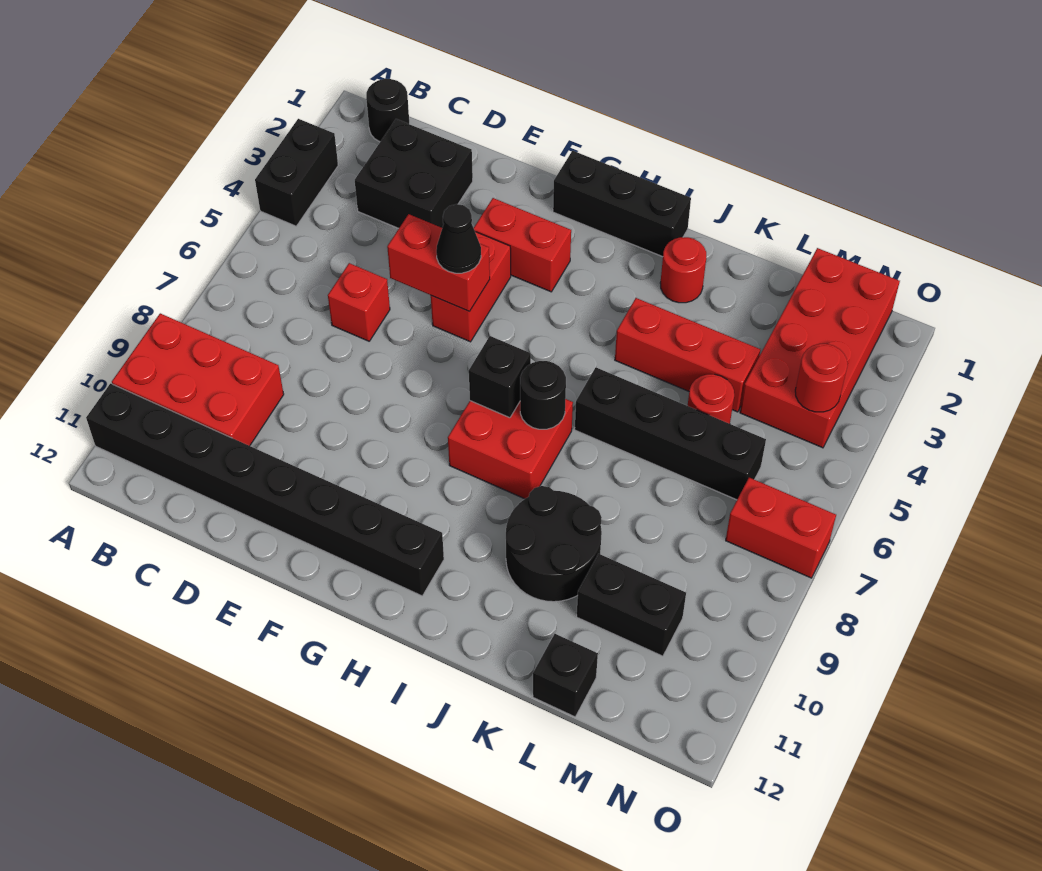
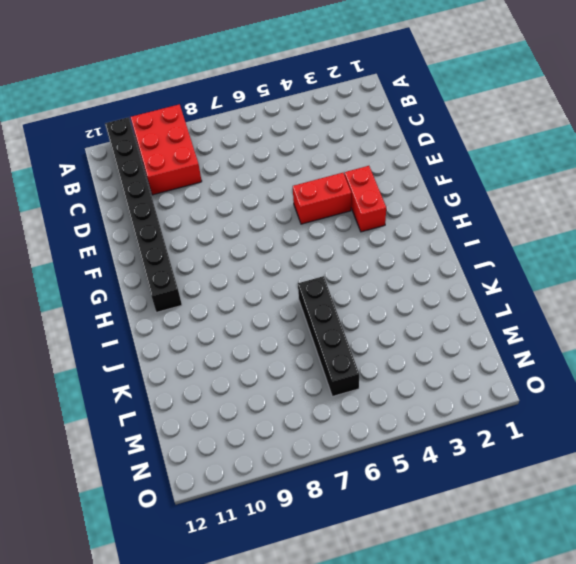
none -> black 1x2 brick [255,119,338,226]
none -> black 1x1 round brick [366,79,409,142]
none -> black 2x2 brick [355,119,473,228]

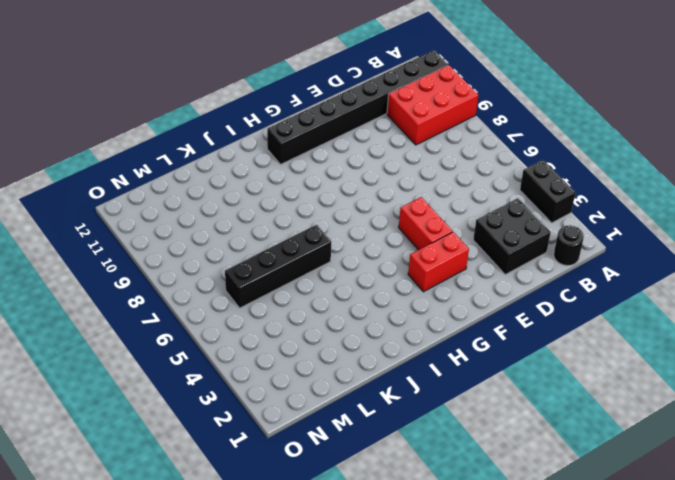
none -> red 1x1 brick [328,263,390,341]
none -> black 1x3 brick [553,151,691,257]
none -> red 2x2 brick [448,399,573,499]

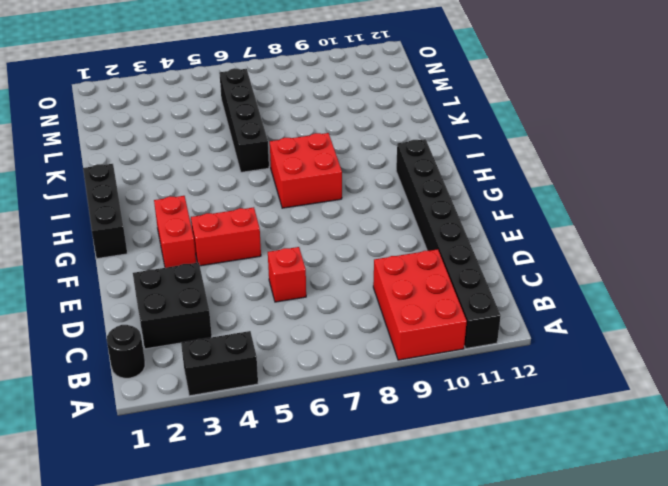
none -> red 1x1 round brick [660,237,706,303]
none -> red 1x3 brick [615,298,760,412]
none -> black 2x2 round brick [506,486,602,602]

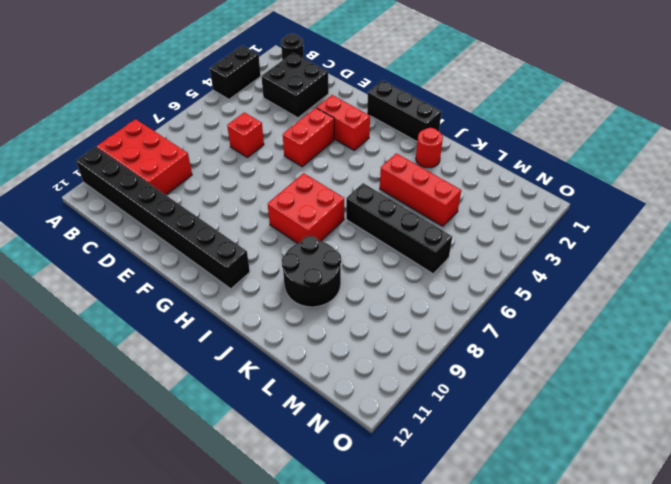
none -> red 1x1 round brick [688,374,734,424]
none -> black 1x2 brick [577,554,686,656]
none -> black 1x1 brick [533,634,598,717]

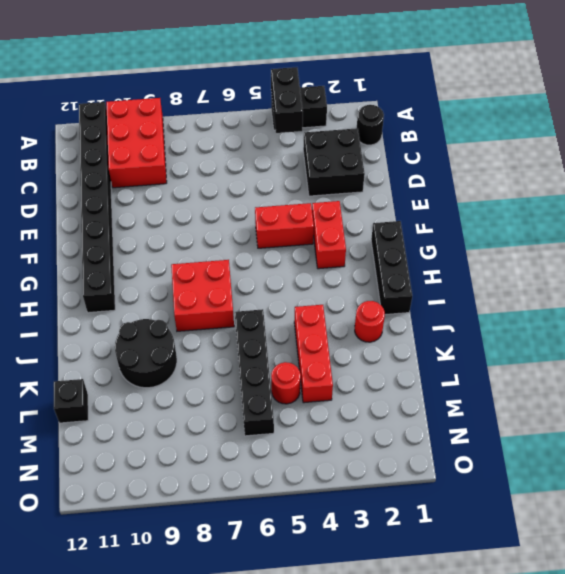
black 1x2 brick [271,67,303,133] -> black 1x2 brick moved to [577,554,686,656]
none -> red 1x1 brick [328,263,390,341]
none -> red 2x4 brick [740,248,900,448]
none -> red 1x2 brick [726,478,836,578]

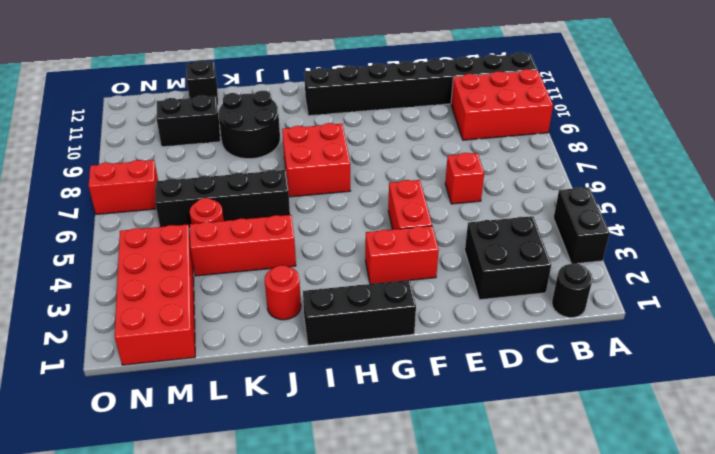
none -> red 1x2 brick [387,214,490,312]
none -> black 1x1 brick [469,336,531,418]
none -> black 1x1 round brick [520,361,566,429]

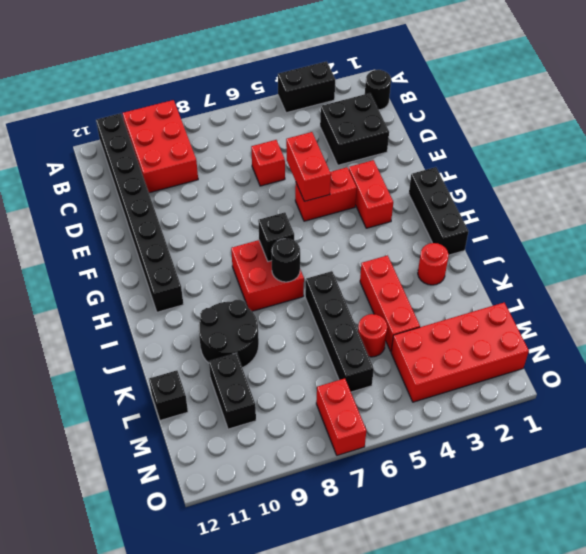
none -> red 1x1 round brick [795,344,848,412]
none -> black 1x1 cone [436,204,481,273]

